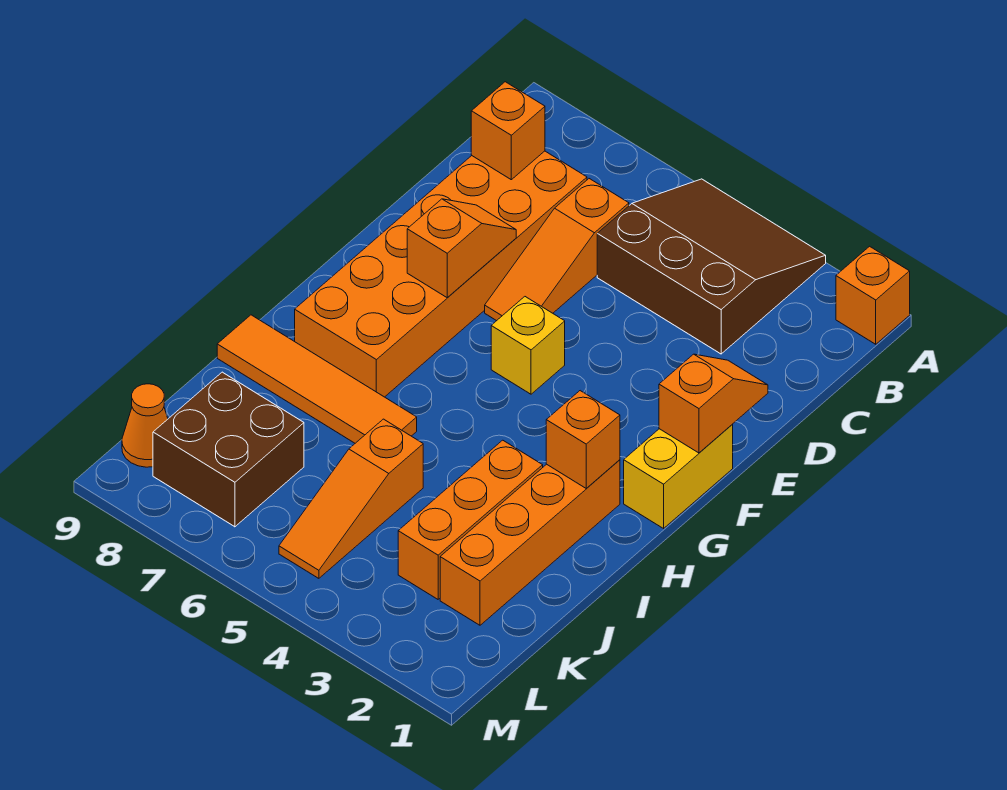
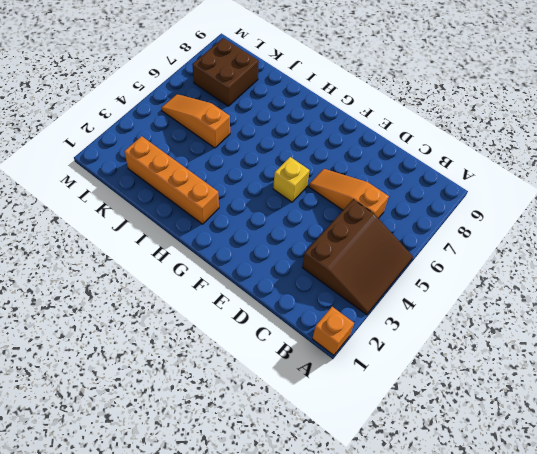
none -> orange 2x6 brick [295,151,587,397]
none -> yellow 1x2 brick [624,425,733,528]
none -> orange 1x3 brick [398,440,543,599]

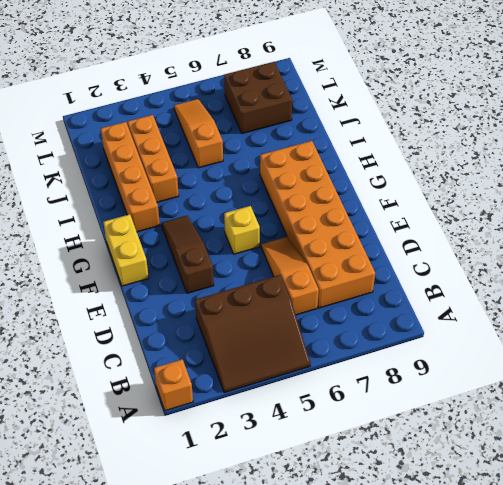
brown 1x3 slope [161,216,214,293] -> none
none -> orange 1x4 tile [217,315,417,443]
none -> orange 1x1 cone [122,384,168,467]
none -> orange 1x1 brick [471,82,545,180]

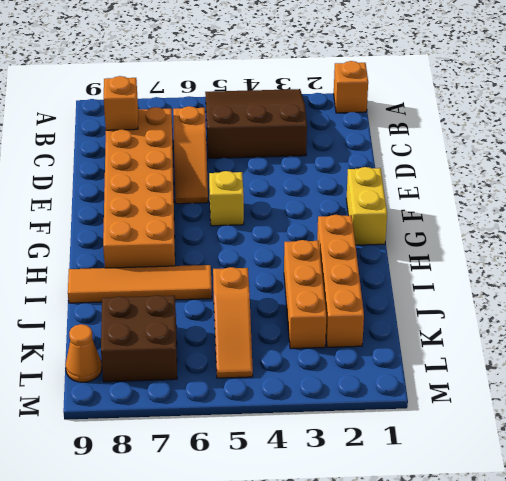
none -> orange 1x2 slope [659,354,768,453]
none -> orange 1x2 slope [407,199,516,298]
none -> orange 1x1 brick [546,391,620,488]

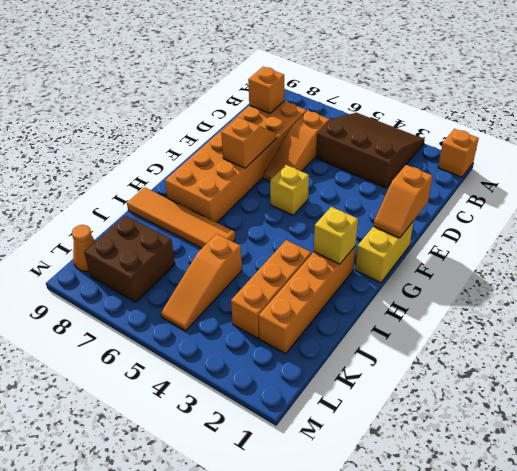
orange 1x2 slope [373,165,433,238] -> orange 1x2 slope turned to [659,354,768,453]
yellow 1x1 brick [314,207,358,264] -> orange 1x1 brick [546,391,620,488]

